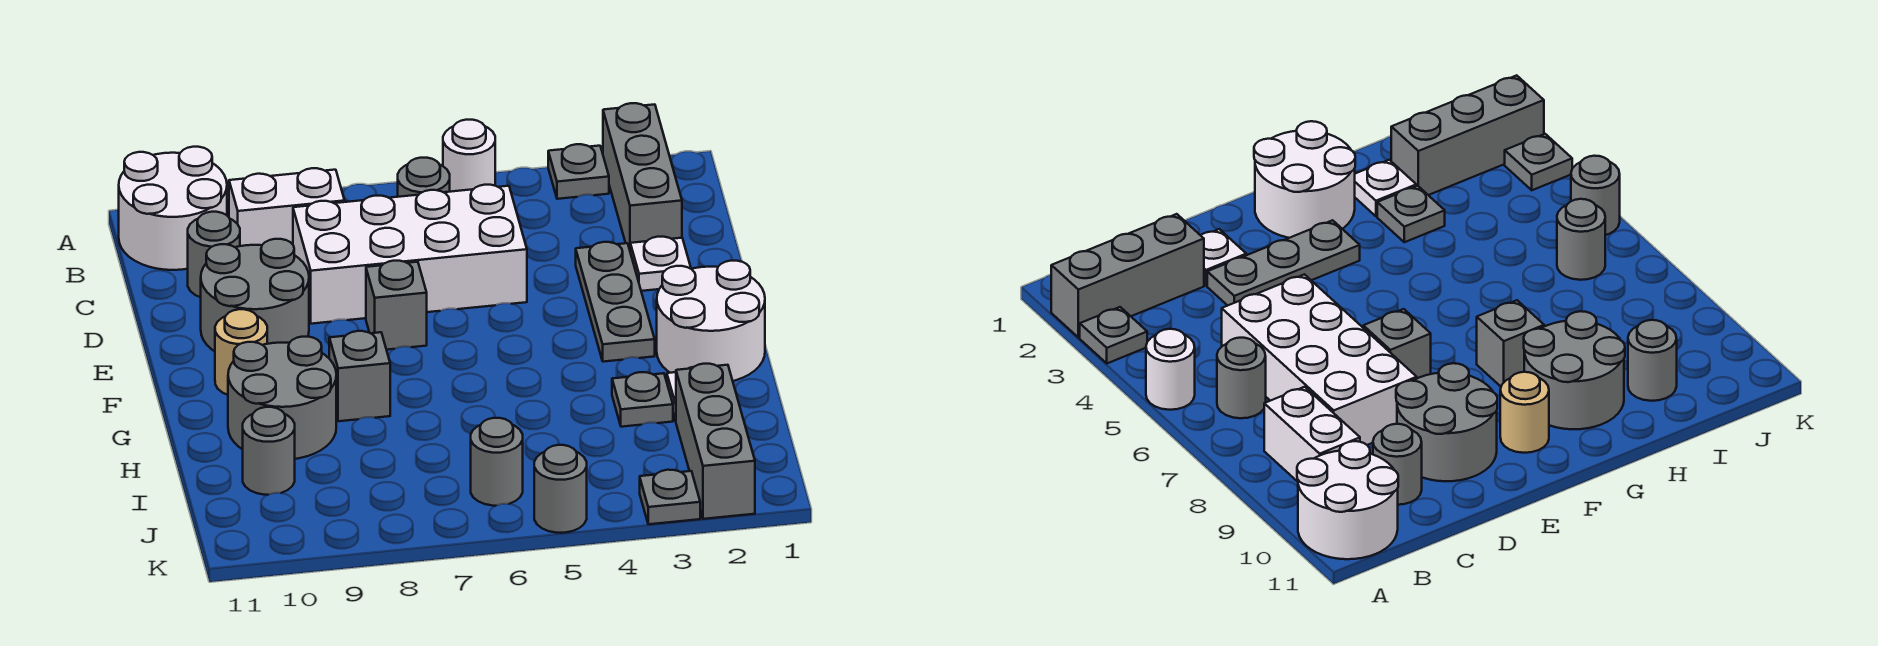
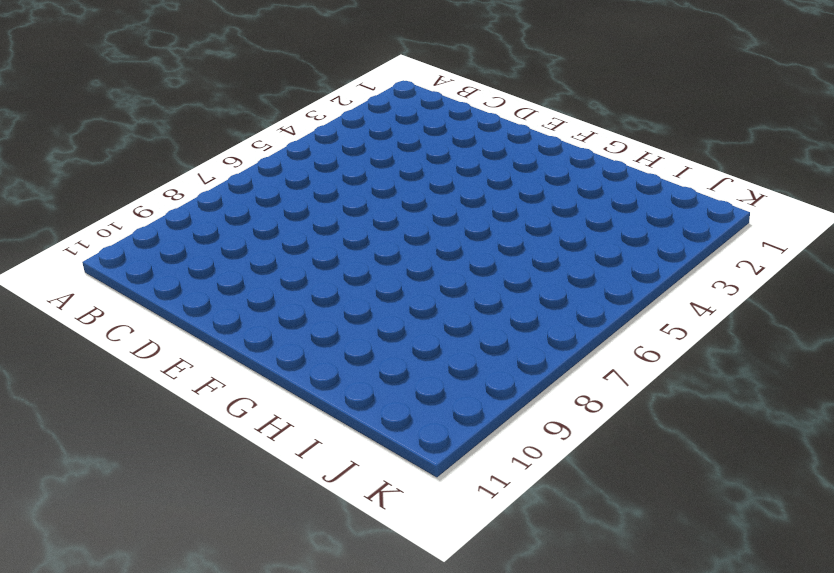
none -> grey 1x3 brick [603,103,682,249]
none -> grey 1x1 plate [548,144,609,199]
none -> white 1x1 round brick [443,120,495,192]

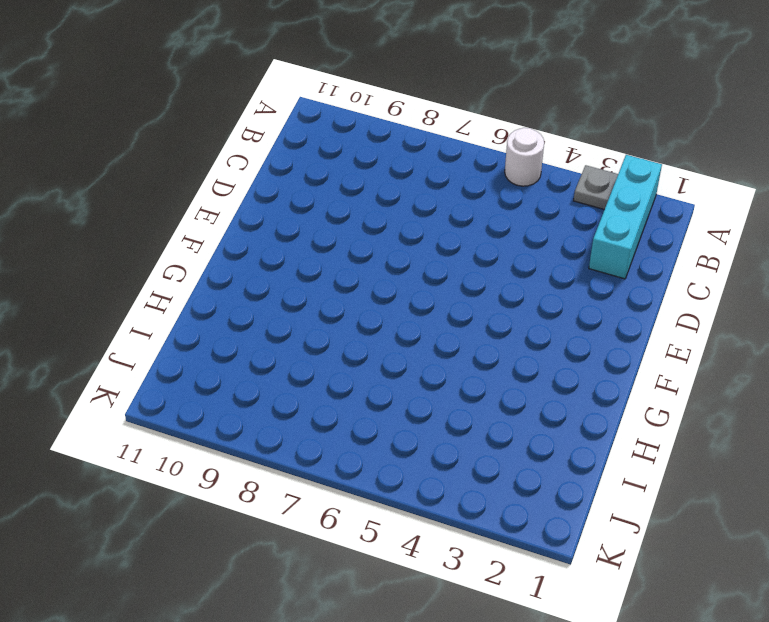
cyan 1x3 brick [589,155,662,279] -> grey 1x3 brick [603,103,682,249]
none -> white 2x2 round brick [119,147,227,270]
none -> grey 1x1 round brick [398,158,450,197]
none -> white 1x2 brick [229,168,345,246]

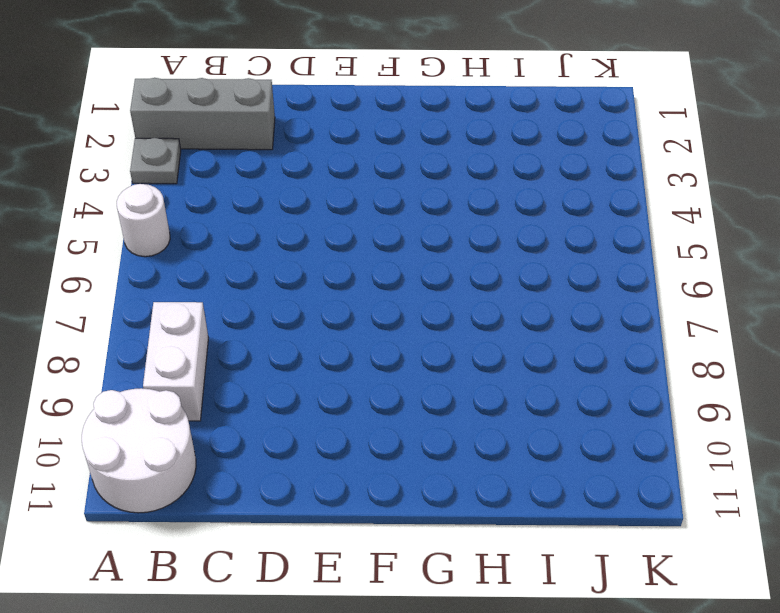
none -> grey 1x1 round brick [398,158,450,197]
none -> white 2x4 brick [293,185,527,324]
none -> grey 1x1 round brick [188,212,240,297]

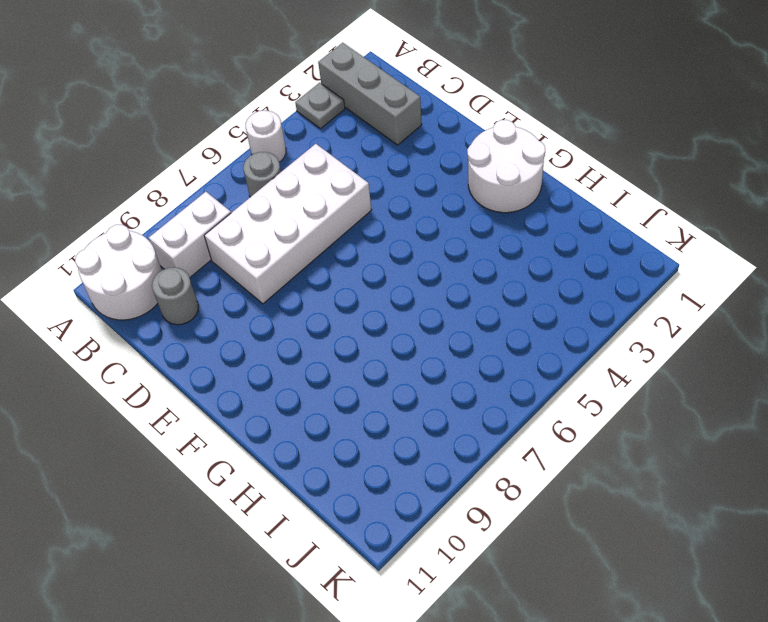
none -> white 1x1 plate [630,237,691,291]
none -> grey 1x3 plate [576,242,655,362]
none -> grey 2x2 round brick [201,239,309,351]

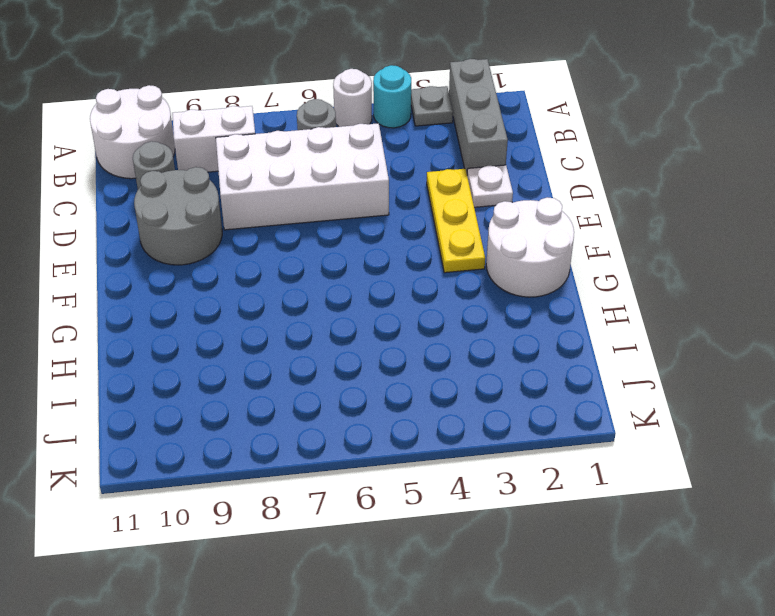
cyan 1x1 round brick [373,65,411,128] -> none
yellow 1x3 plate [427,169,485,273] -> grey 1x3 plate [576,242,655,362]
none -> grey 1x1 brick [366,261,427,350]
none -> tan 1x1 round brick [215,309,267,395]
none -> grey 1x1 brick [329,331,390,421]

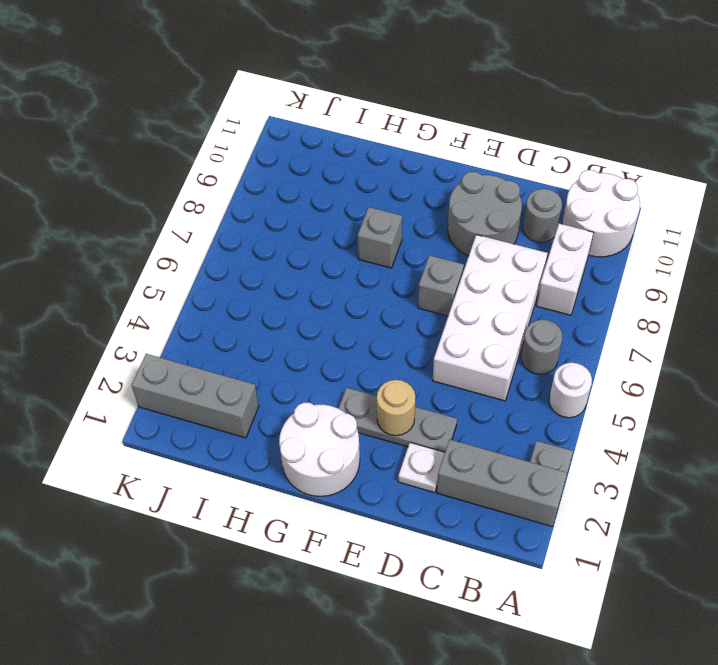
tan 1x1 round brick [377,380,415,436] -> tan 1x1 round brick moved to [215,309,267,395]
none -> grey 2x2 round brick [228,337,336,459]
none -> white 1x1 plate [1355,160,1416,216]
none -> grey 1x1 plate [612,372,673,427]

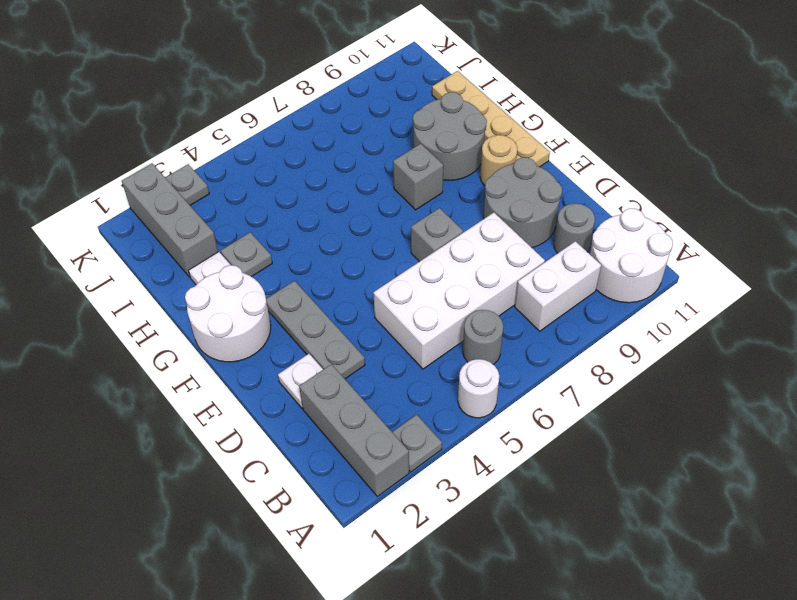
tan 1x4 plate [432,71,550,167] -> none
none -> grey 1x1 round brick [243,407,295,495]
none -> grey 1x1 round brick [471,418,523,506]
none -> grey 1x1 round brick [534,445,587,533]

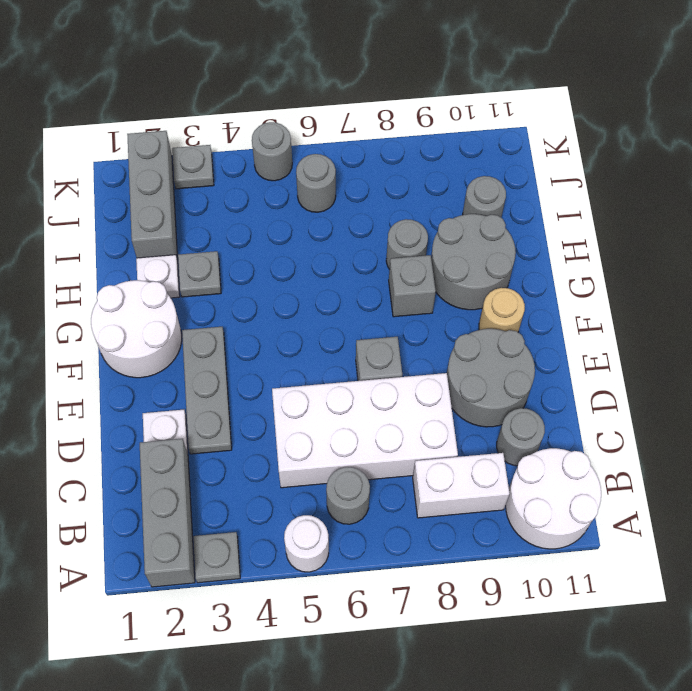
grey 1x1 round brick [386,219,428,269] -> none

